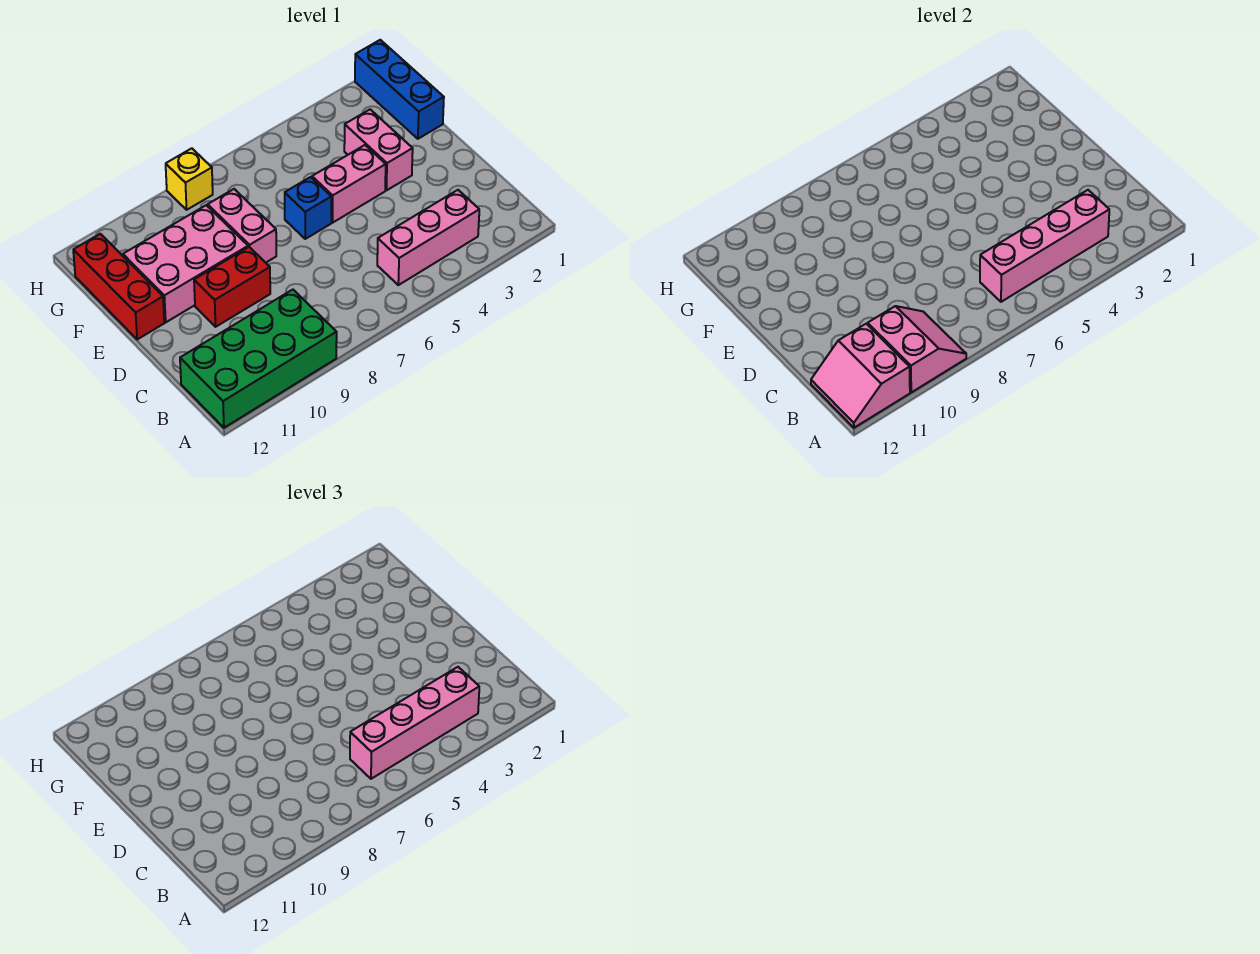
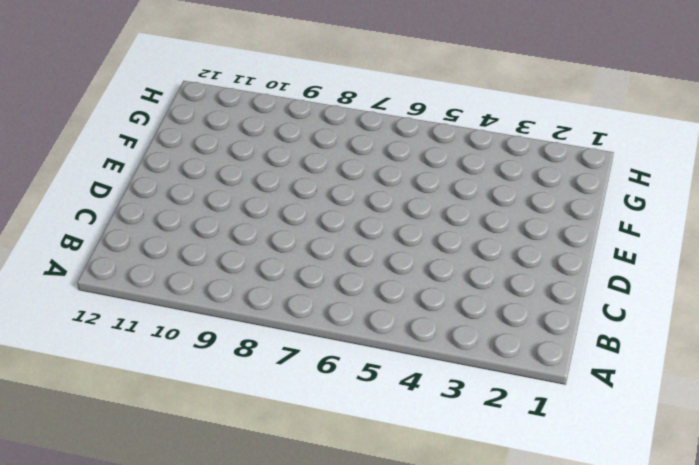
none -> green 2x4 brick [180,290,337,428]
none -> pink 1x3 brick [377,190,479,285]
none -> red 1x2 brick [194,247,270,327]

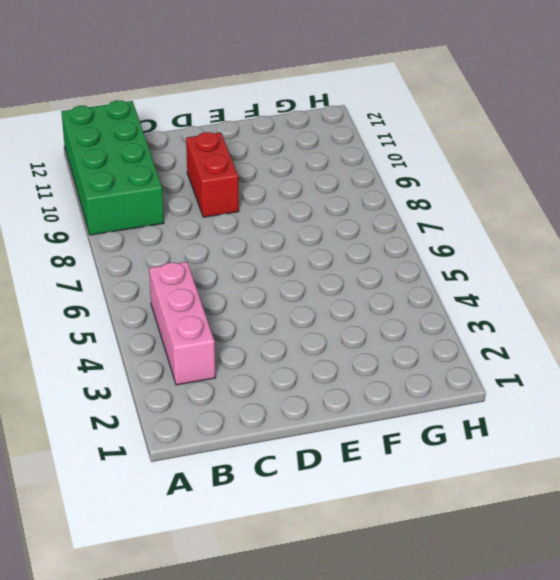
none -> pink 1x2 brick [344,109,413,190]
none -> pink 1x2 brick [312,145,386,223]
none -> blue 1x1 brick [285,177,331,239]

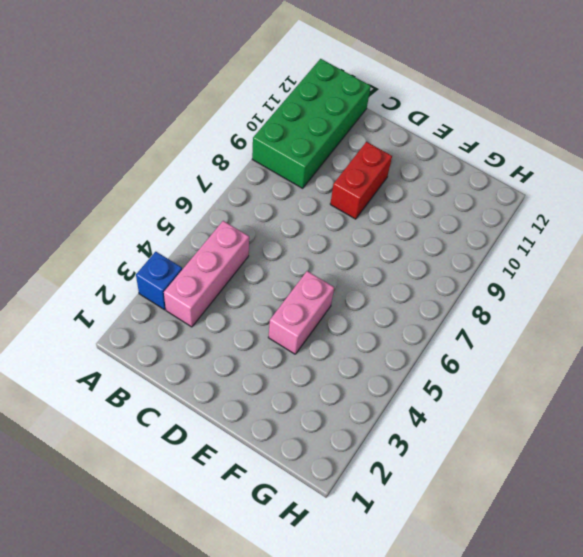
blue 1x1 brick [136,252,182,310] -> blue 1x1 brick moved to [285,177,331,239]
none -> pink 1x2 brick [344,109,413,190]
none -> pink 1x2 brick [208,189,276,263]
none -> pink 2x3 brick [123,205,248,322]

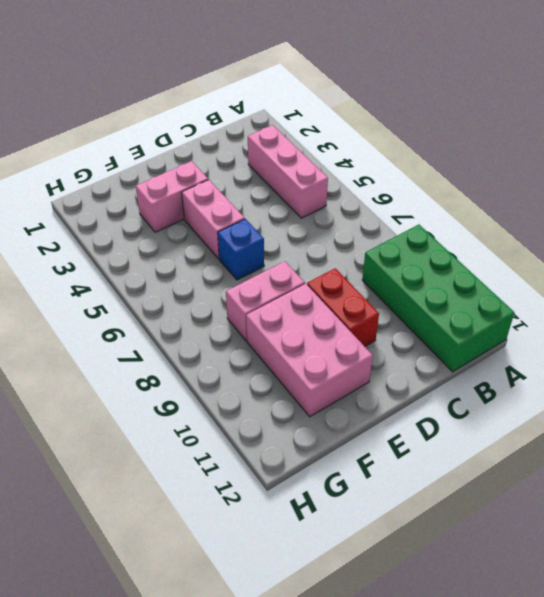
none -> red 1x3 brick [73,234,164,340]
none -> blue 1x3 brick [355,40,444,139]
none -> yellow 1x1 brick [166,148,213,210]

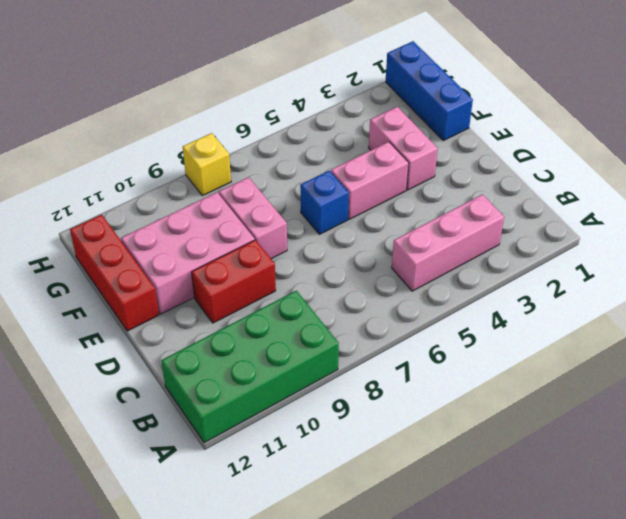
none -> pink 2x2 slope [868,306,966,392]
none -> pink 2x2 slope [811,324,910,428]
none -> pink 1x4 brick [980,190,1109,302]

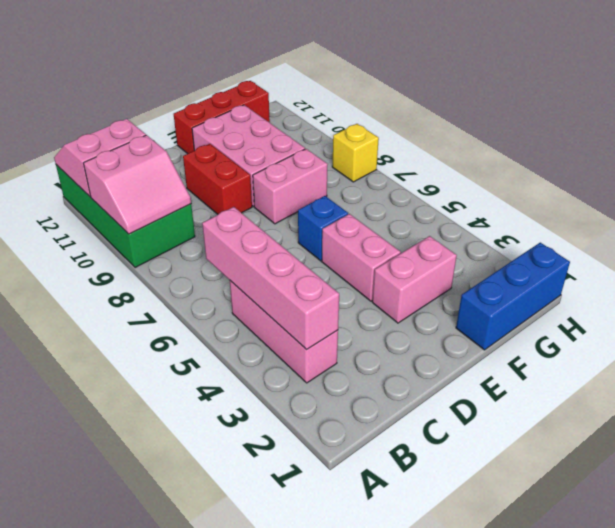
none -> pink 1x4 brick [350,667,479,779]

